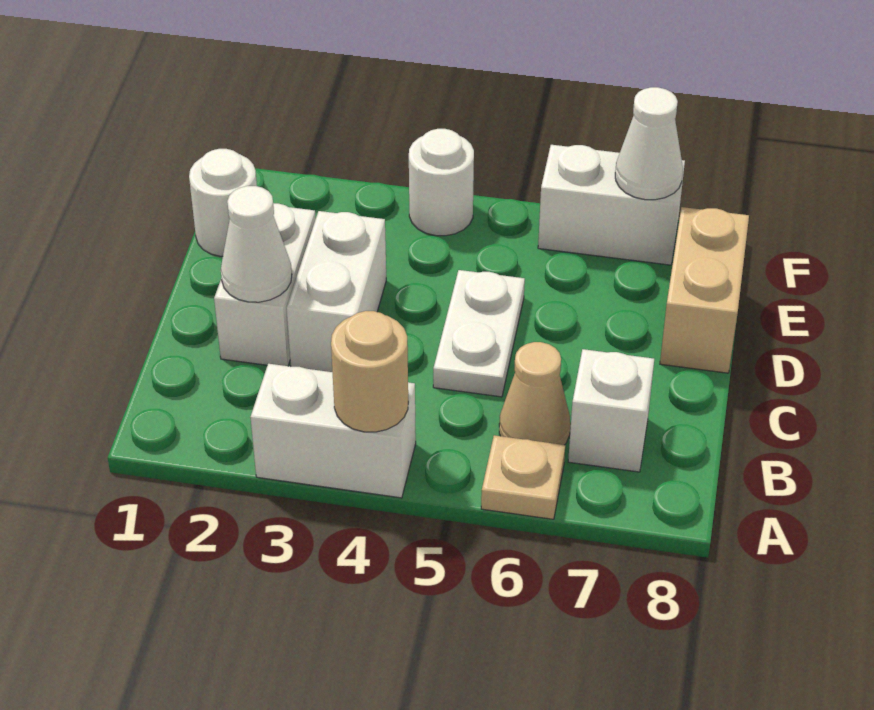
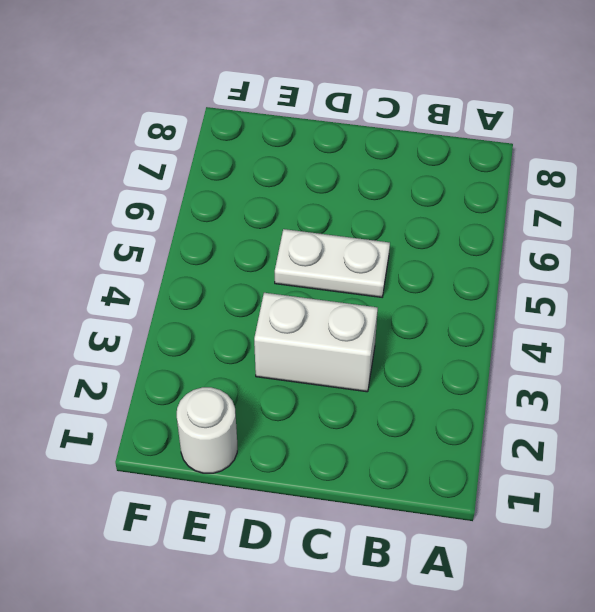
none -> white 1x2 brick [250,364,416,498]
none -> tan 1x1 plate [481,435,565,519]
none -> tan 1x1 cone [499,342,570,445]

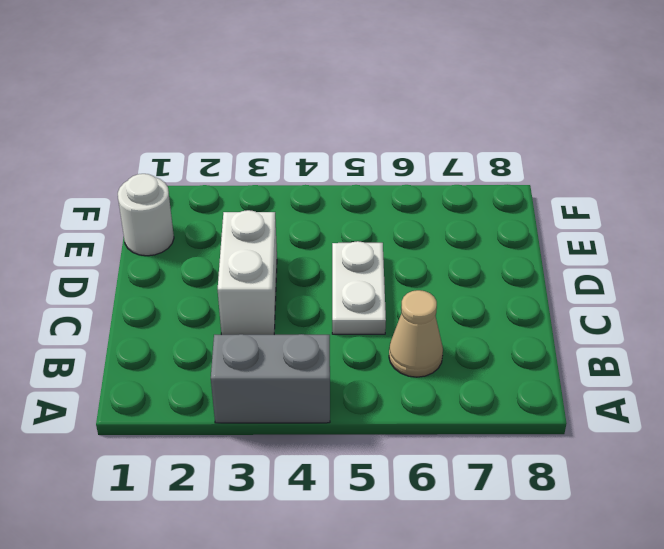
grey 1x2 brick [211,334,330,423] -> white 1x2 brick [250,364,416,498]
none -> tan 1x1 plate [481,435,565,519]
none -> white 1x1 brick [568,349,654,472]
none -> white 1x2 brick [214,203,316,366]

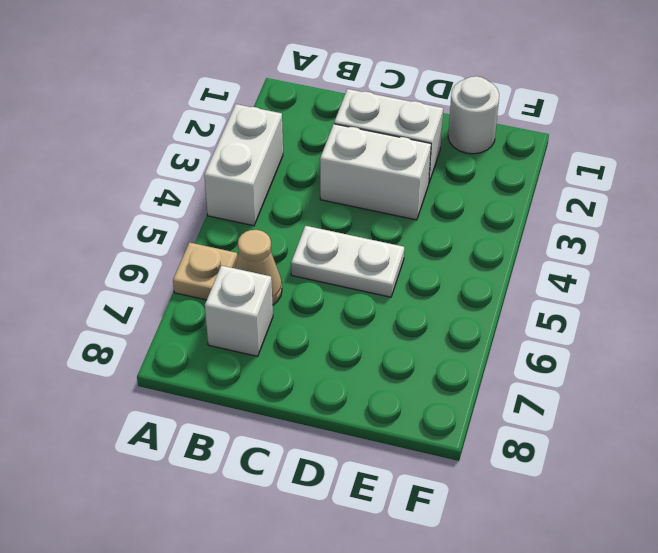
none -> tan 1x2 brick [660,207,749,373]
none -> white 1x1 round brick [409,129,474,236]
none -> white 1x2 brick [538,145,685,265]

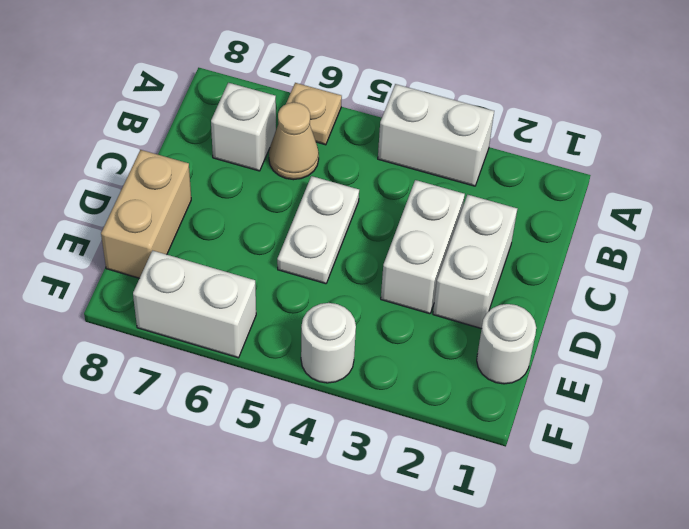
none -> tan 1x1 round brick [331,311,408,432]
none -> white 1x1 cone [221,186,292,302]
none -> white 1x1 cone [615,87,683,200]

